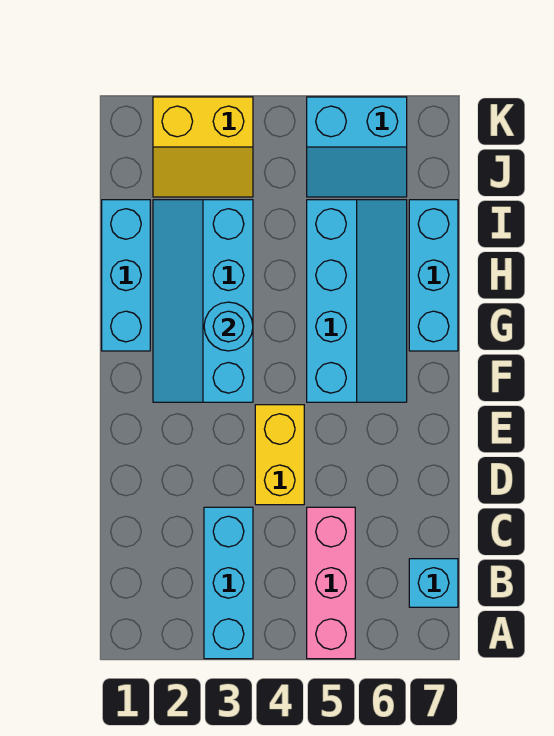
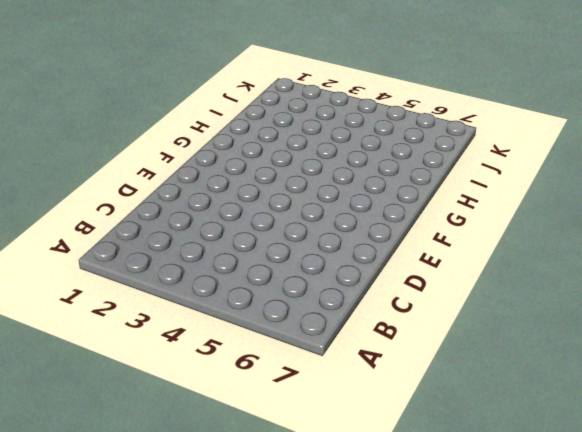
none -> cyan 1x3 brick [204,507,253,659]
none -> pink 1x3 brick [307,507,355,659]

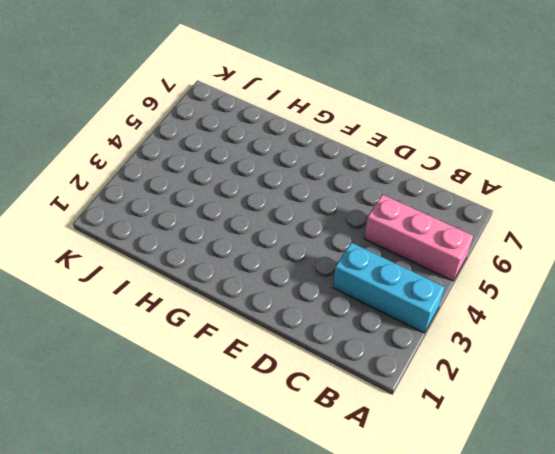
none -> cyan 1x1 brick [409,559,458,607]
none -> yellow 1x2 brick [255,405,304,505]

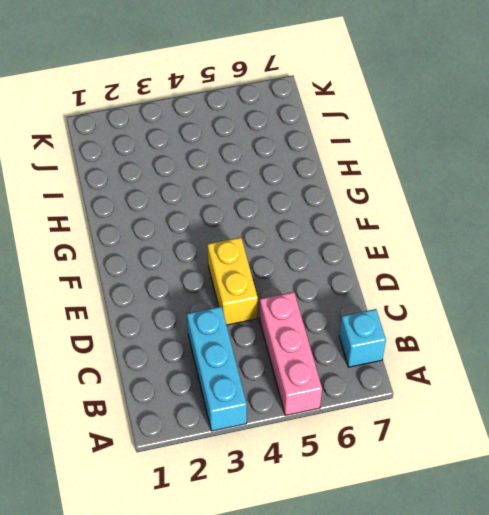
none -> cyan 2x4 slope [153,200,253,402]
none -> cyan 2x4 slope [307,200,407,402]

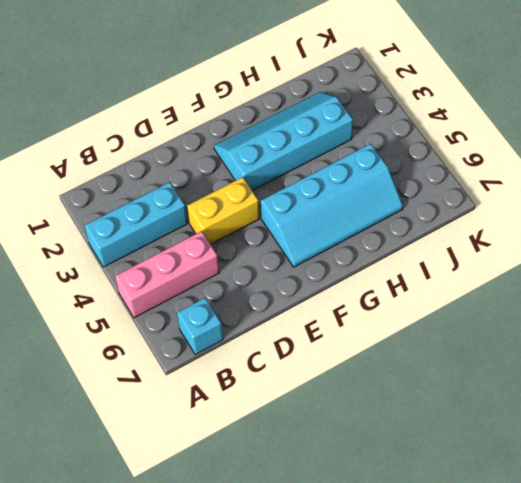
none -> cyan 1x3 brick [102,200,150,351]
none -> cyan 1x3 brick [409,200,458,351]

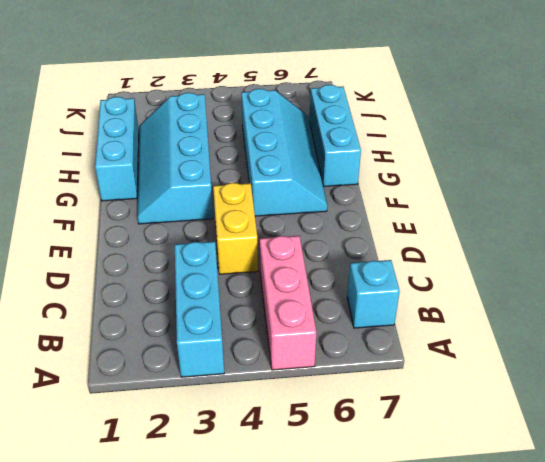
none -> yellow 2x2 slope [153,97,253,197]
none -> cyan 2x2 slope [307,97,407,197]

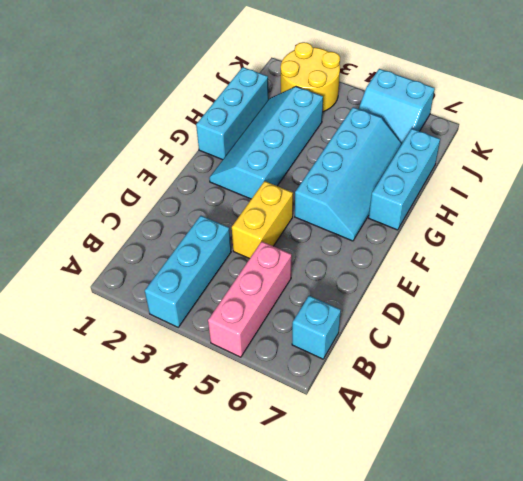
yellow 2x2 round brick [281,42,340,112] -> yellow 2x2 slope [153,97,253,197]
none -> cyan 1x1 round brick [204,302,253,351]

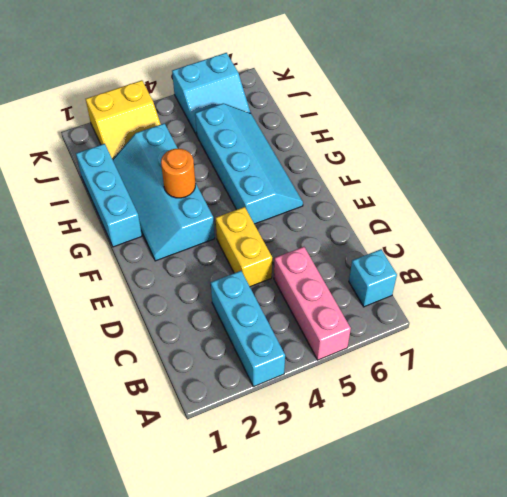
orange 1x1 round brick [161,149,195,198] -> cyan 1x1 round brick [204,302,253,351]
none -> cyan 1x3 brick [409,200,458,351]

